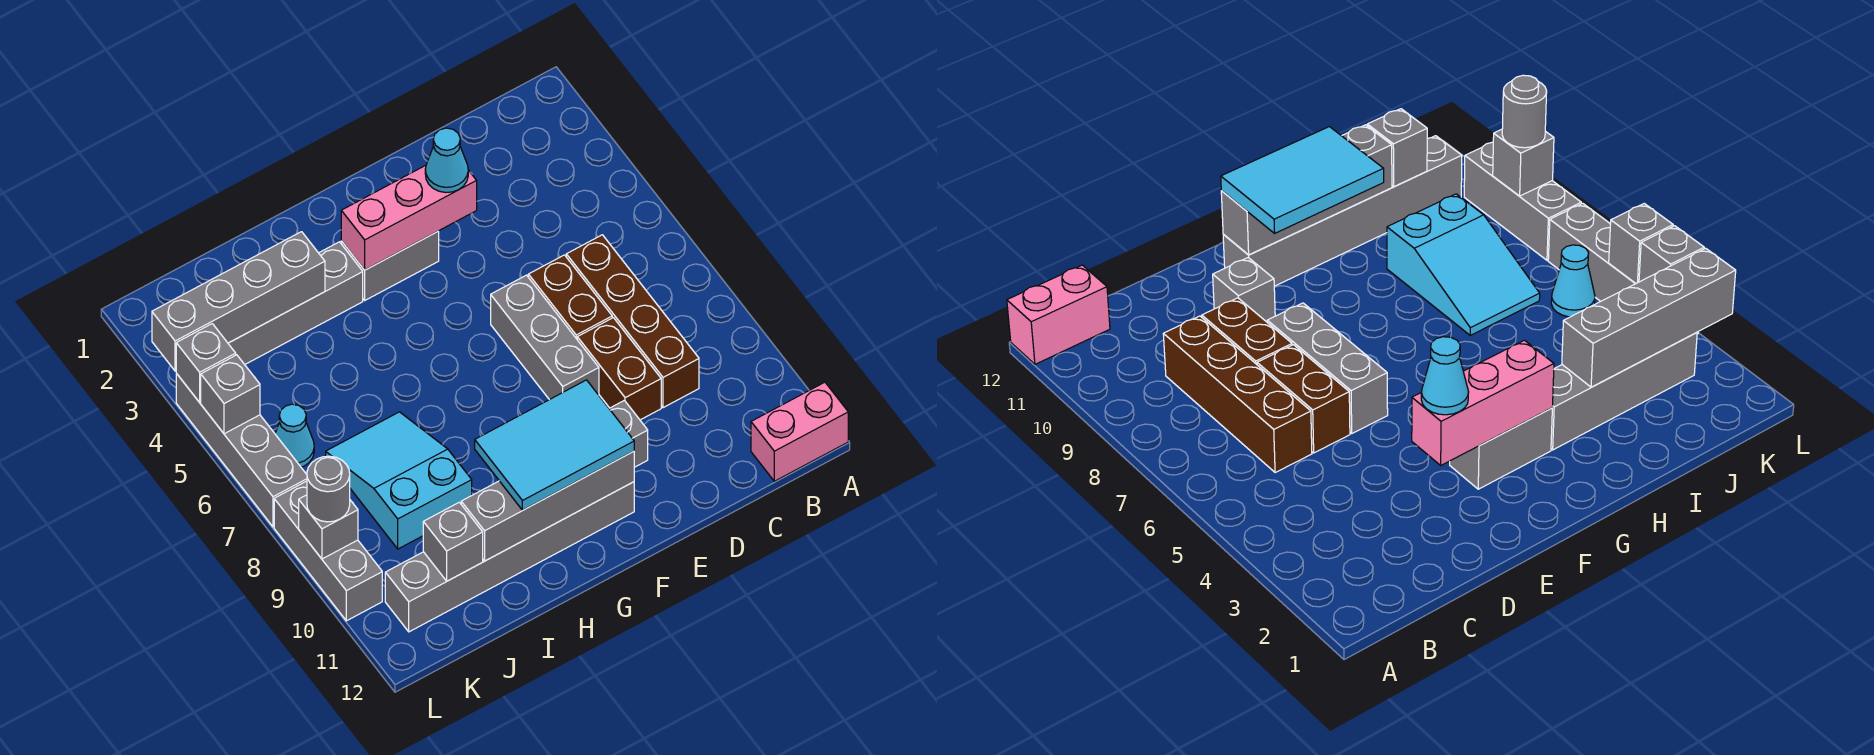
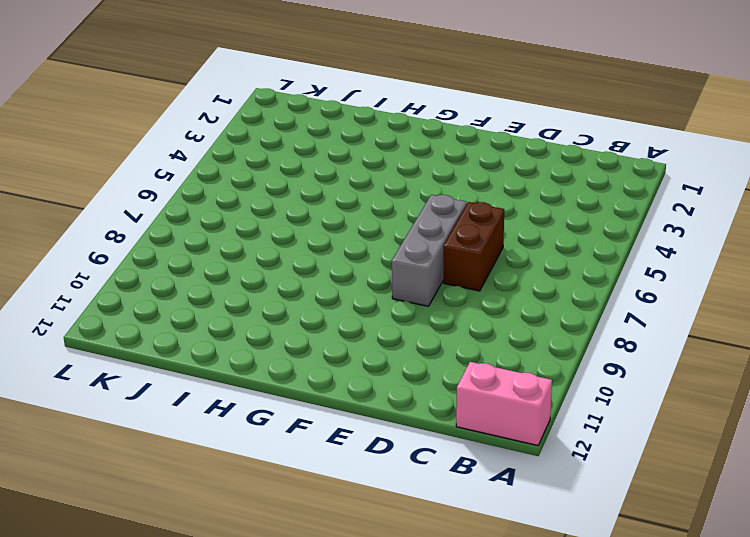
none -> brown 1x4 brick [566,235,699,408]
none -> brown 1x2 brick [577,318,661,420]
none -> grey 1x1 brick [609,400,648,467]

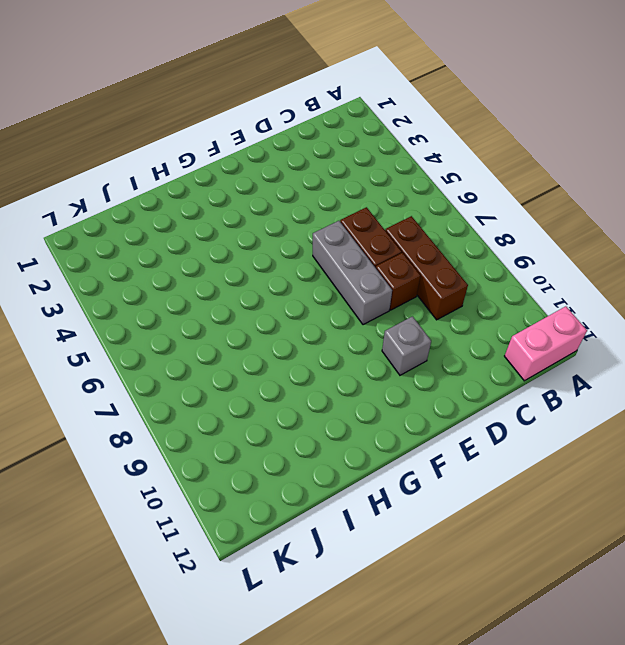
brown 1x3 brick [385,216,468,320] -> brown 1x4 brick [566,235,699,408]
brown 1x1 brick [376,253,420,310] -> brown 1x2 brick [577,318,661,420]
none -> grey 1x2 brick [341,231,439,300]
none -> grey 1x6 brick [385,482,634,632]
none -> grey 1x4 brick [228,242,363,364]

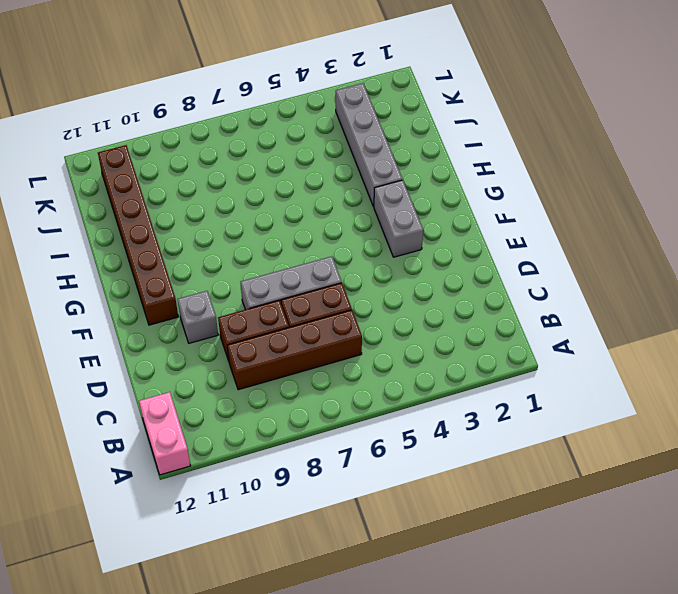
brown 1x6 brick [98,145,178,325] -> grey 1x6 brick [385,482,634,632]
none -> cyan 2x3 slope [326,412,472,549]
none -> cyan 1x1 cone [275,404,314,467]
none -> grey 1x4 brick [176,373,307,527]

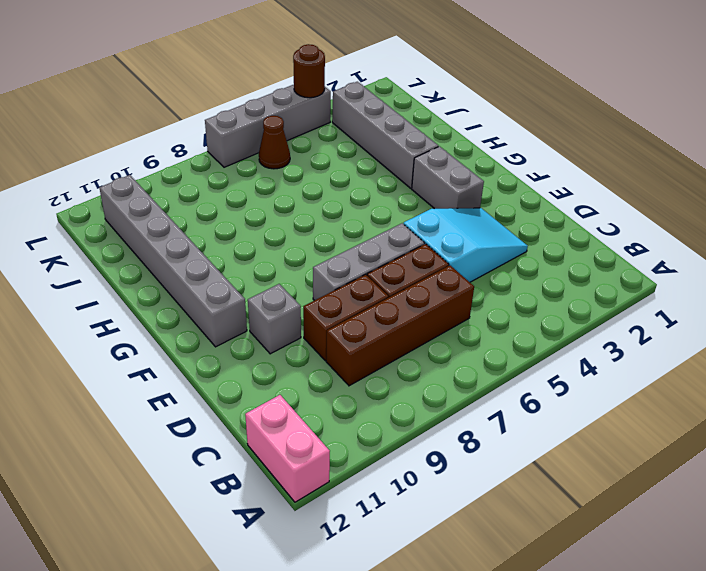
cyan 2x3 slope [403,208,528,282] -> cyan 2x3 slope moved to [326,412,472,549]
brown 1x1 cone [259,116,290,169] -> cyan 1x1 cone [275,404,314,467]
brown 1x1 round brick [293,44,325,98] -> grey 1x1 brick [176,324,236,402]
none -> grey 1x3 brick [274,481,382,621]
none -> pink 1x3 brick [341,165,477,270]
none -> grey 1x4 brick [461,451,634,561]

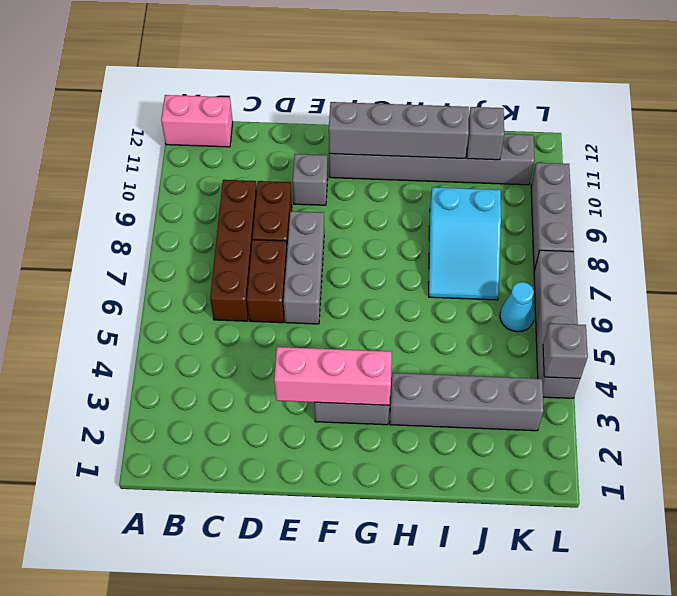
none -> grey 1x4 brick [152,232,325,371]
none -> grey 1x1 brick [201,355,260,434]
none -> grey 1x1 brick [299,495,358,559]

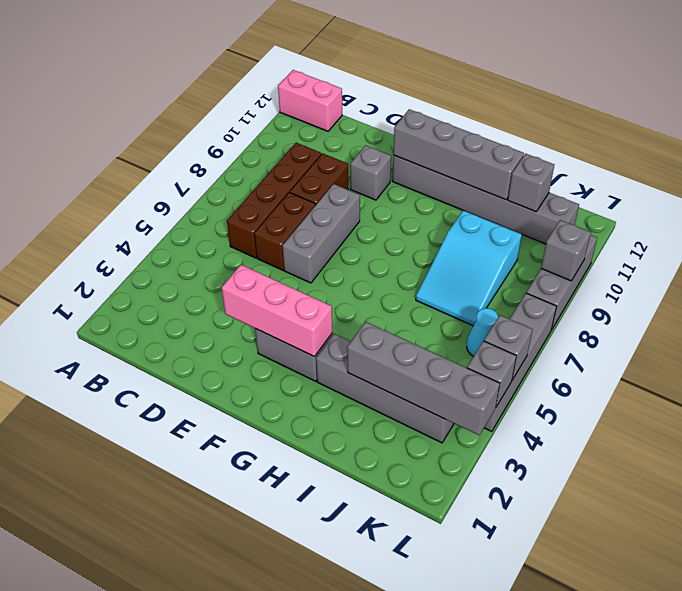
none -> cyan 1x1 cone [425,128,468,193]
none -> cyan 2x3 tile [475,380,634,510]
none -> grey 1x1 round brick [307,456,350,522]

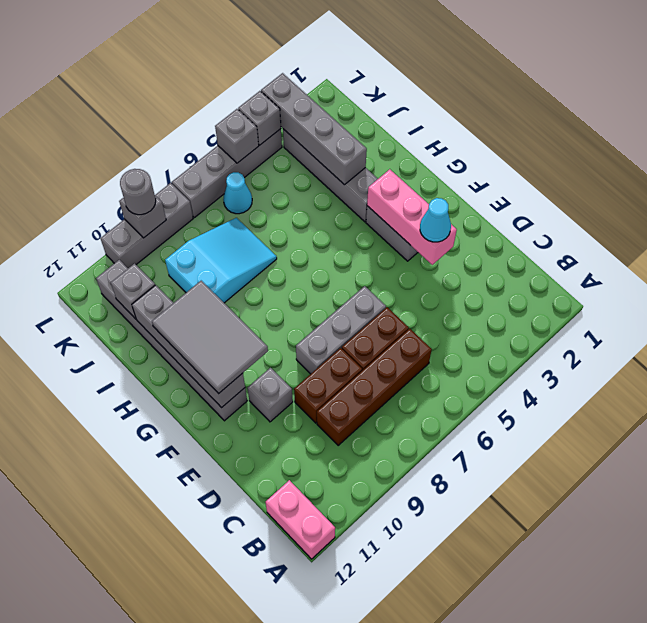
grey 2x3 tile [152,281,268,393] -> cyan 2x3 tile [475,380,634,510]

